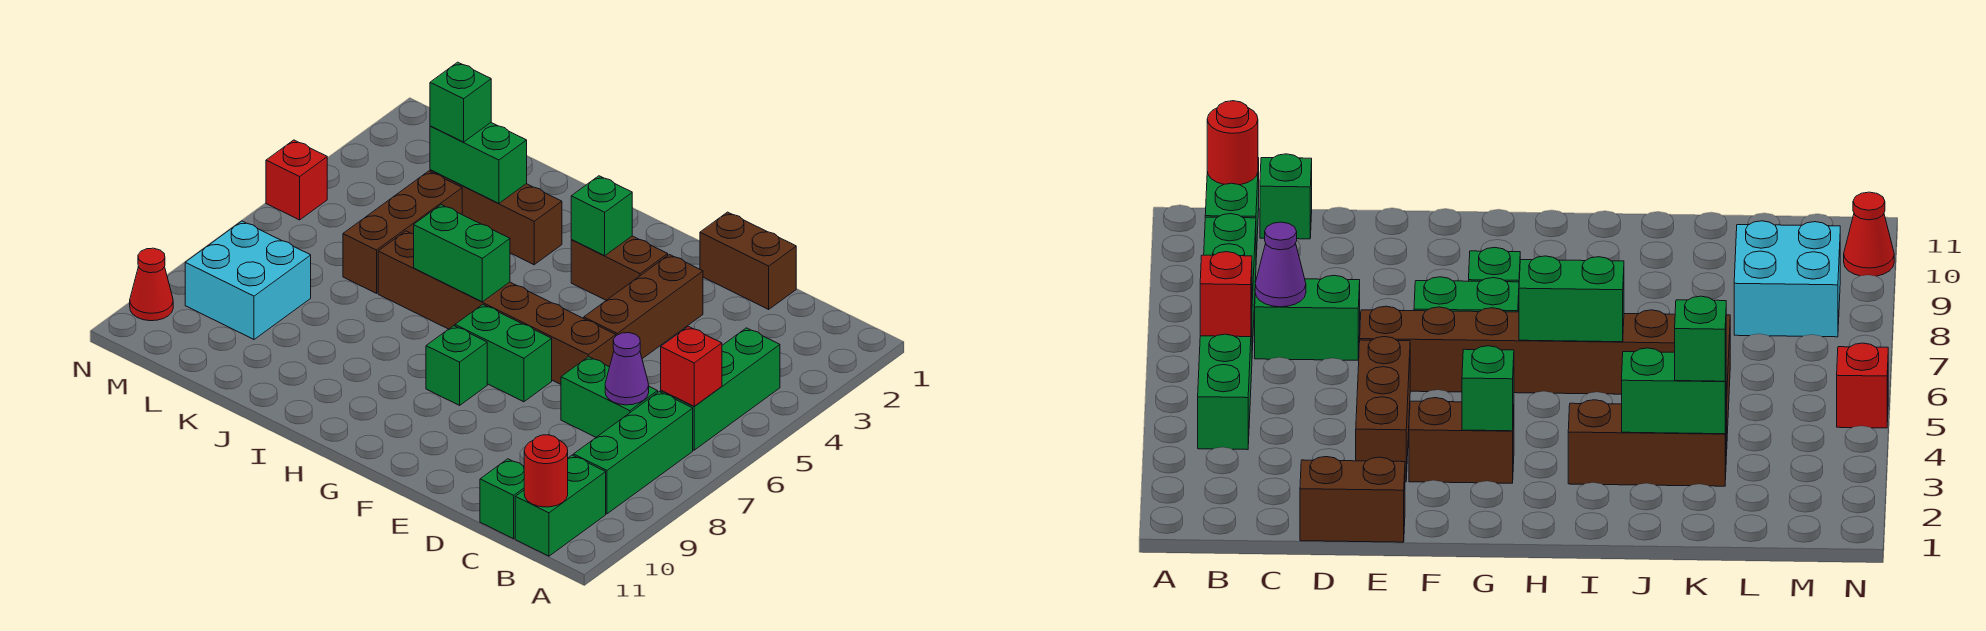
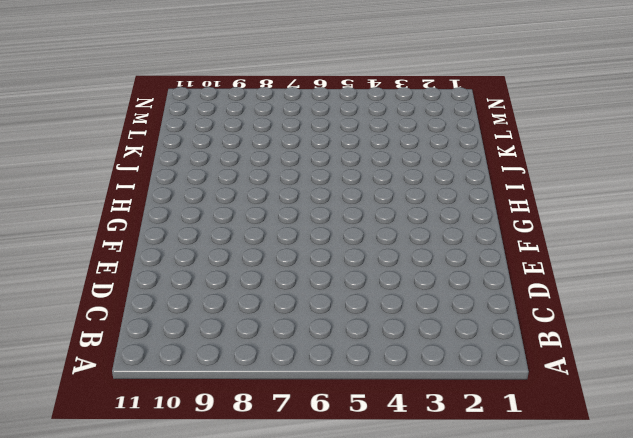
none -> green 1x3 brick [661,328,780,450]
none -> green 1x3 brick [573,392,693,514]
none -> green 1x2 brick [515,455,606,556]

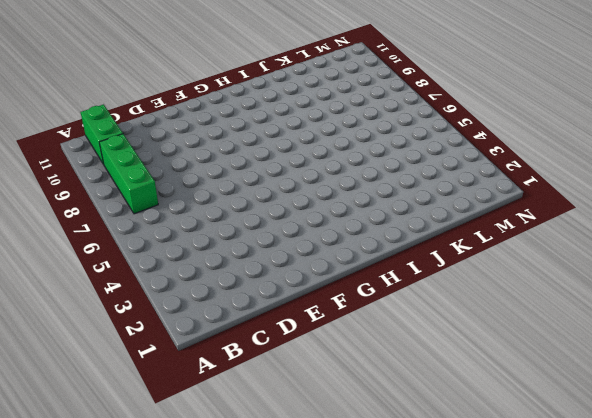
none -> green 1x3 brick [661,328,780,450]
none -> green 1x2 brick [561,357,658,437]
none -> green 1x1 brick [480,459,524,539]

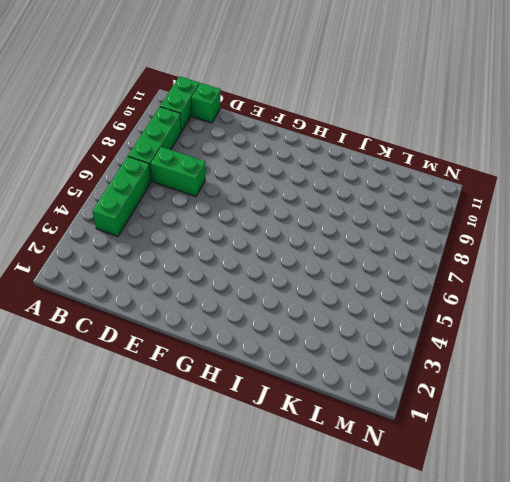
none -> brown 1x2 brick [700,212,796,309]
none -> brown 1x3 brick [584,255,703,359]
none -> brown 1x6 brick [378,231,616,384]

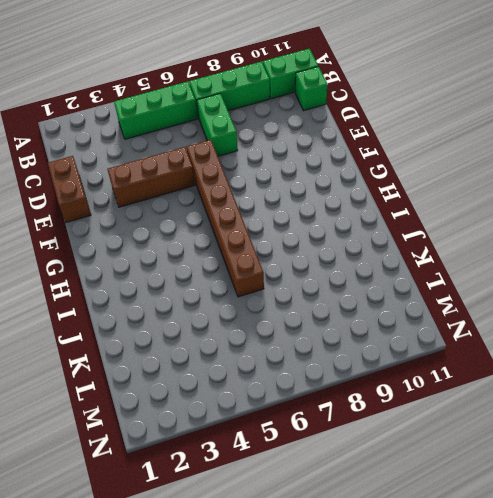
none -> brown 1x2 brick [571,236,668,300]
none -> green 1x2 brick [455,304,552,402]
none -> green 1x1 brick [426,326,487,405]

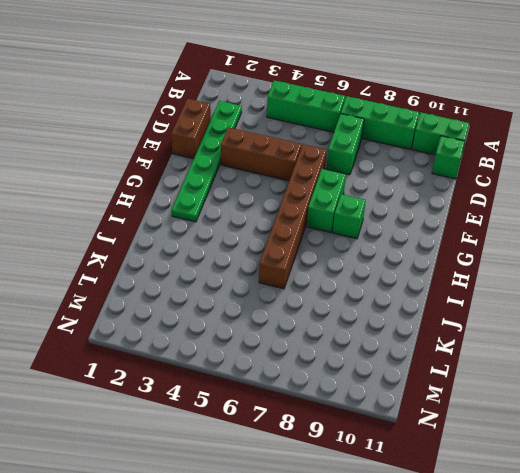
green 1x6 plate [172,101,242,222] -> none
none -> brown 1x2 brick [571,236,668,300]
none -> brown 1x3 brick [430,170,562,265]
none -> brown 1x3 brick [343,171,462,293]

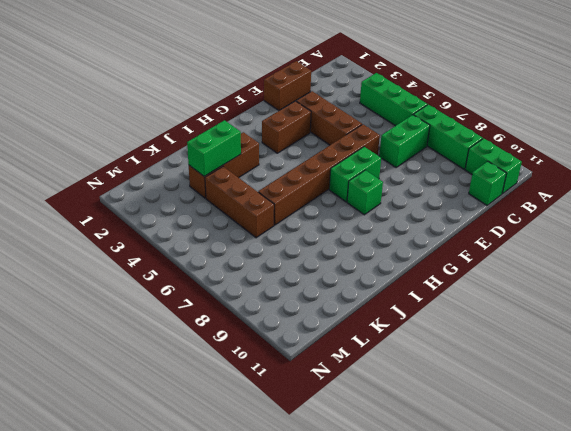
none -> cyan 2x2 brick [185,221,311,339]
none -> red 1x1 brick [266,140,327,220]
none -> red 1x1 cone [130,248,173,321]

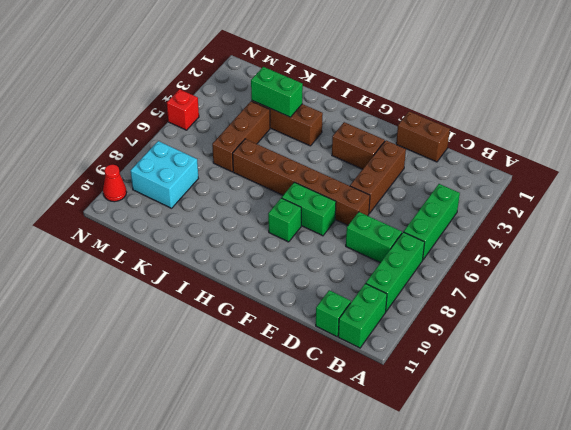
none -> red 1x1 brick [661,327,722,406]
none -> red 1x1 round brick [524,435,568,507]
none -> purple 1x1 cone [605,333,649,405]

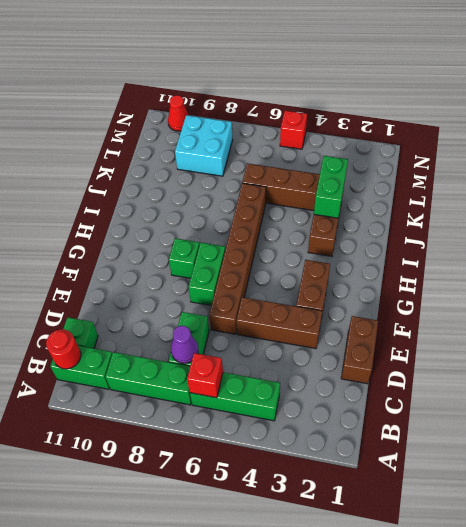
none -> green 1x1 brick [571,176,632,256]
none -> green 1x2 brick [414,205,510,302]
none -> green 1x1 brick [430,62,491,142]

